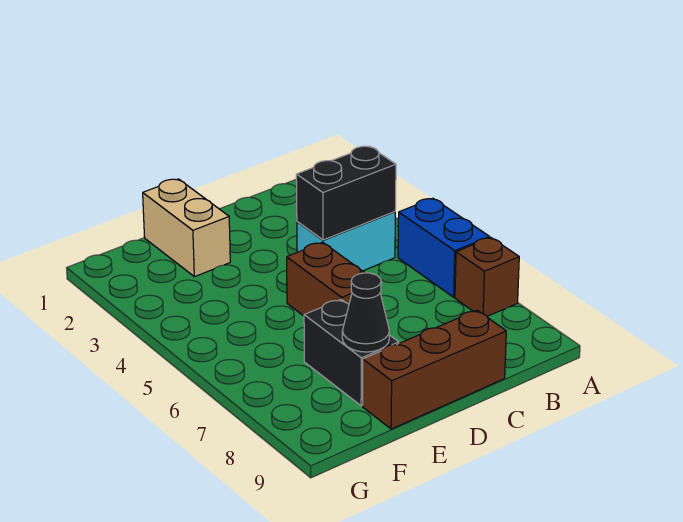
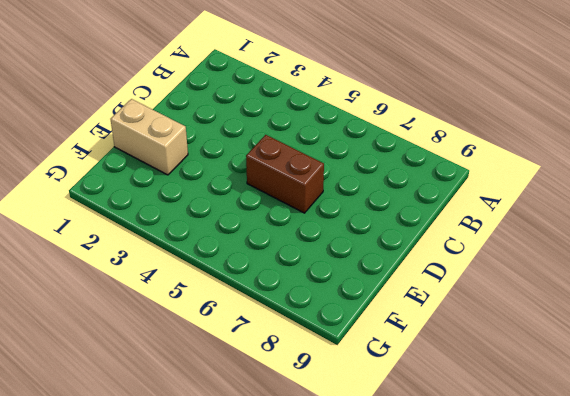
none -> blue 1x2 brick [398,198,489,297]
none -> brown 1x1 brick [455,238,519,316]

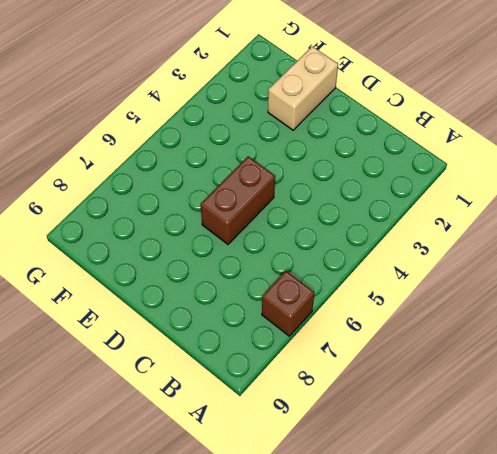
none -> blue 1x2 brick [398,198,489,297]
none -> cyan 1x2 brick [297,212,395,271]

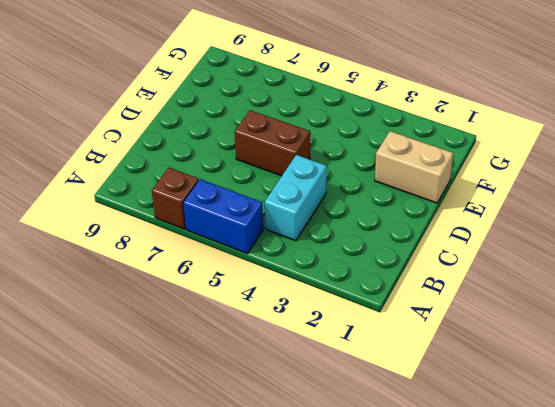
none -> brown 1x3 brick [363,310,506,429]
none -> black 1x2 brick [304,299,399,406]

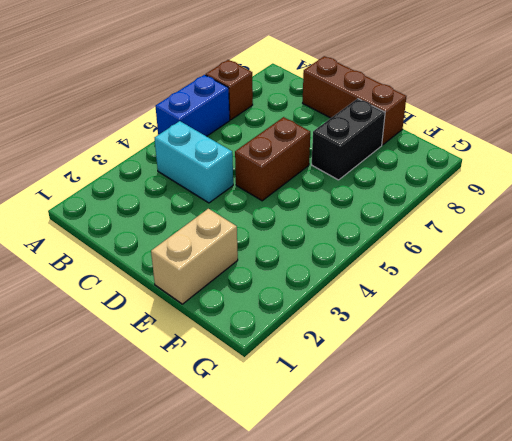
none -> black 1x2 brick [296,146,396,240]
none -> black 1x1 cone [342,273,389,352]

